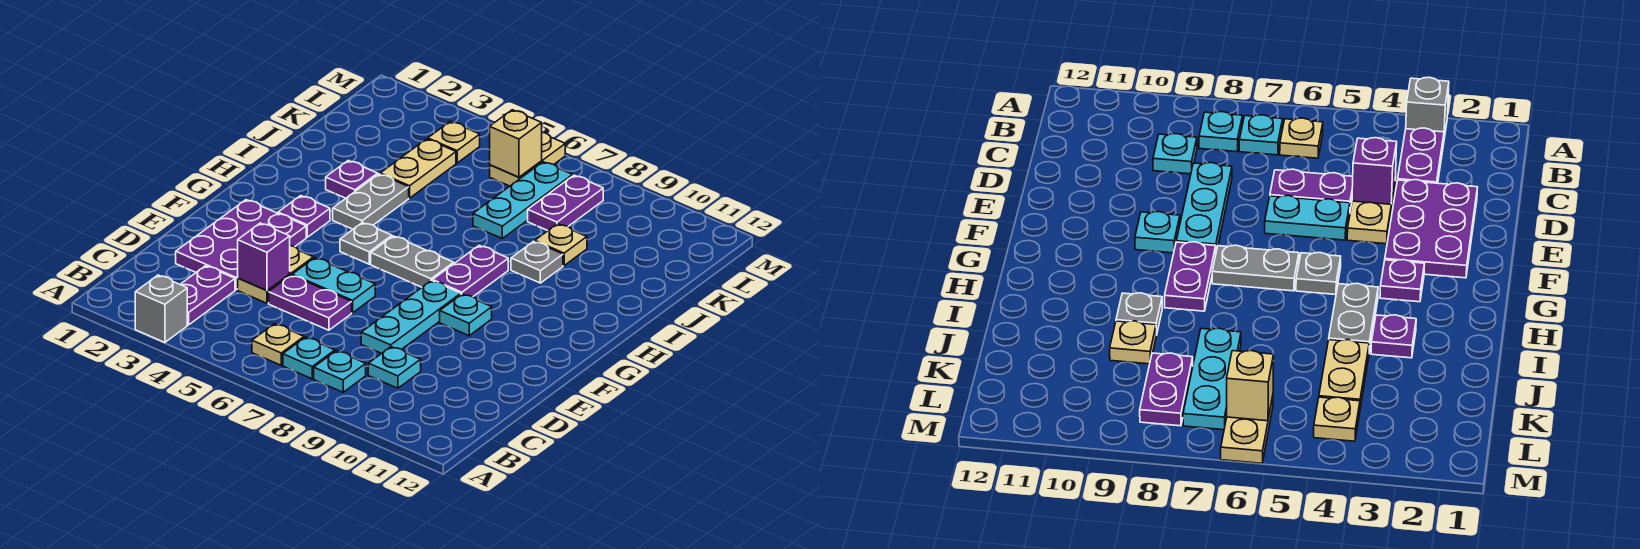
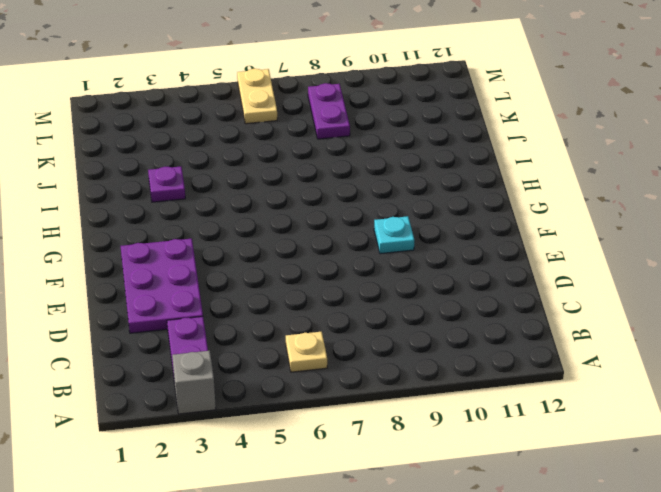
none -> cyan 1x1 plate [283,337,335,379]
none -> cyan 1x1 plate [314,351,366,392]
none -> cyan 1x1 plate [368,347,421,388]

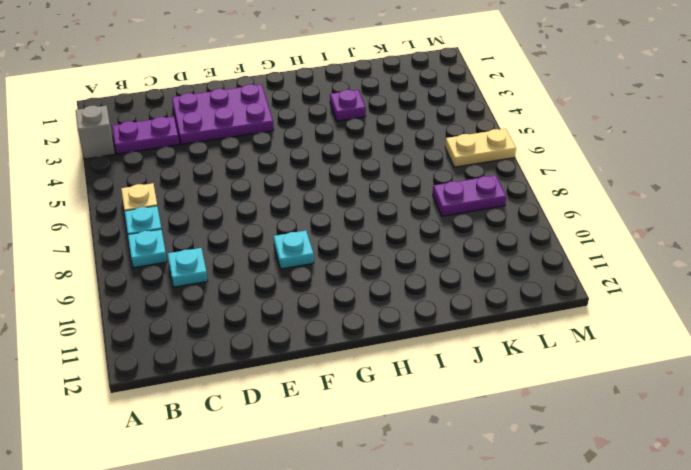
none -> tan 1x2 plate [238,246,313,303]
none -> purple 1x2 plate [269,275,352,330]
none -> cyan 1x3 plate [361,281,461,353]

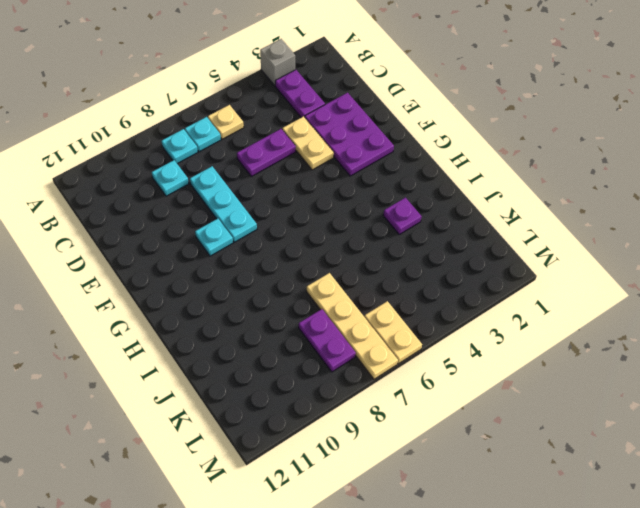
tan 1x4 plate [307,273,398,379] -> cyan 1x3 plate [473,162,573,238]
none -> cyan 1x2 plate [292,258,375,313]
none -> purple 1x1 plate [278,196,330,237]
none -> grey 1x1 plate [340,223,392,264]

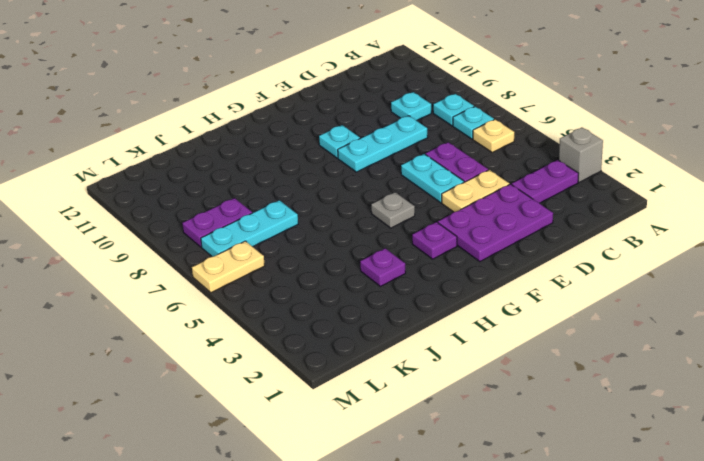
none -> grey 1x2 plate [371,236,454,287]
none -> purple 1x2 plate [433,246,508,296]
none -> grey 1x2 plate [333,174,409,229]

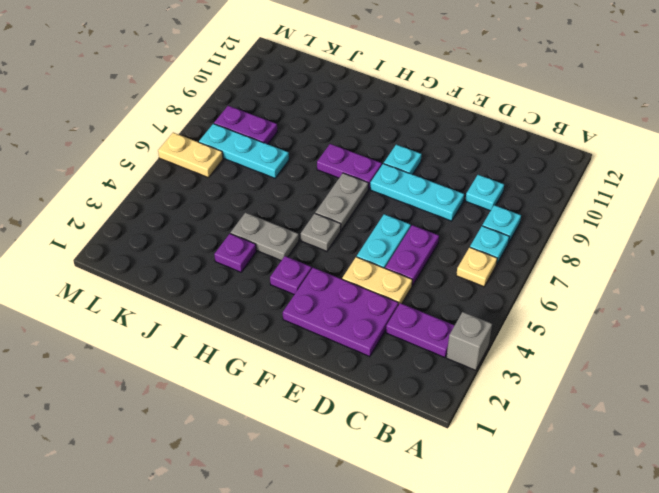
none -> grey 1x1 plate [511,241,563,283]
none -> tan 1x2 plate [380,139,456,198]
none -> tan 1x1 plate [535,224,587,265]

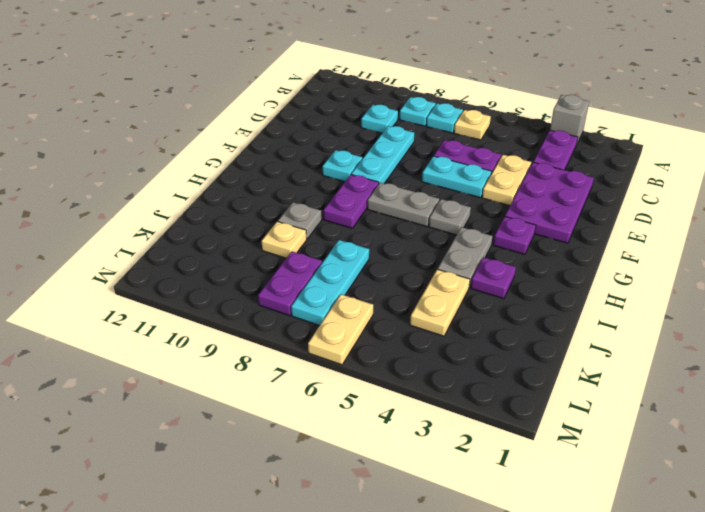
none -> tan 1x1 plate [428,121,480,163]
none -> purple 1x1 brick [238,223,290,291]
none -> tan 1x1 brick [490,110,542,177]

